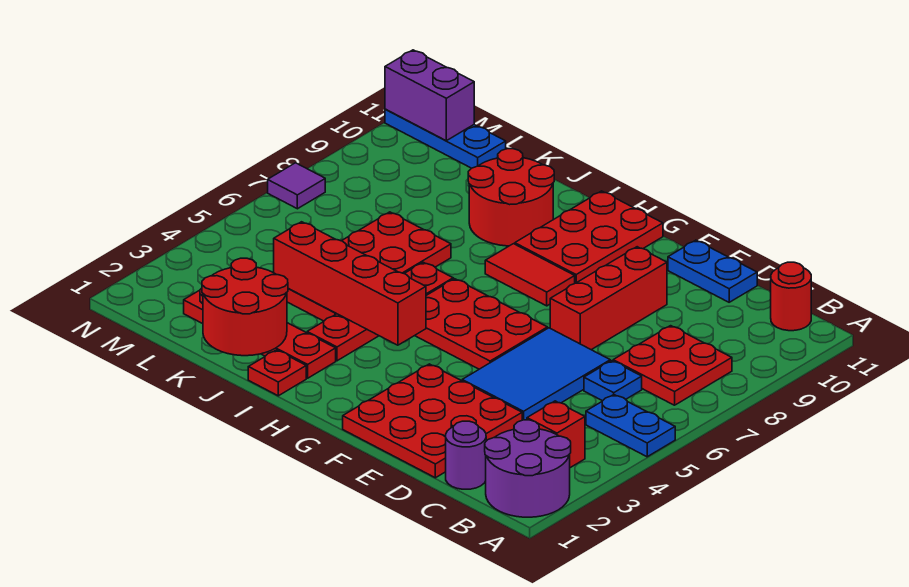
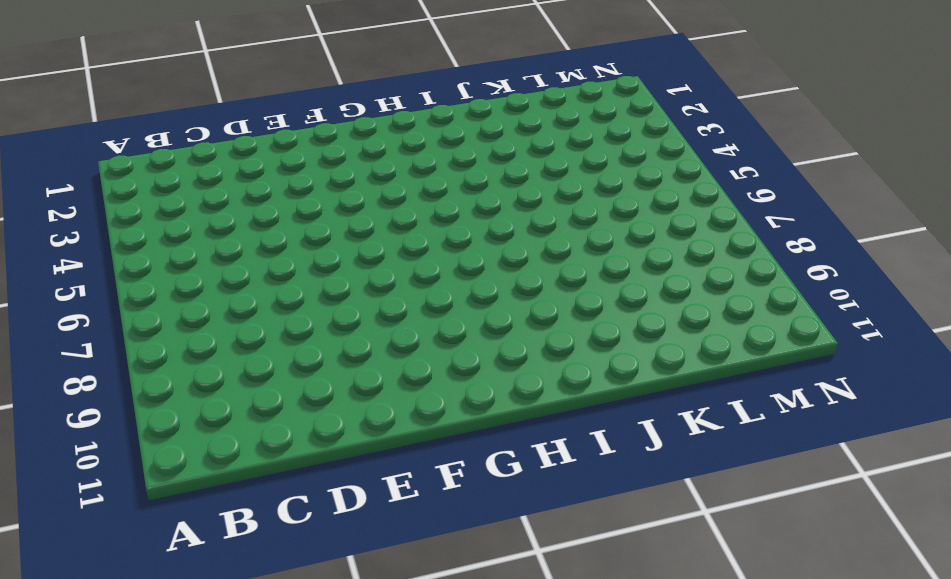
none -> purple 2x2 round brick [485,420,571,517]
none -> blue 1x2 plate [586,395,675,457]
none -> red 1x1 brick [527,401,585,468]

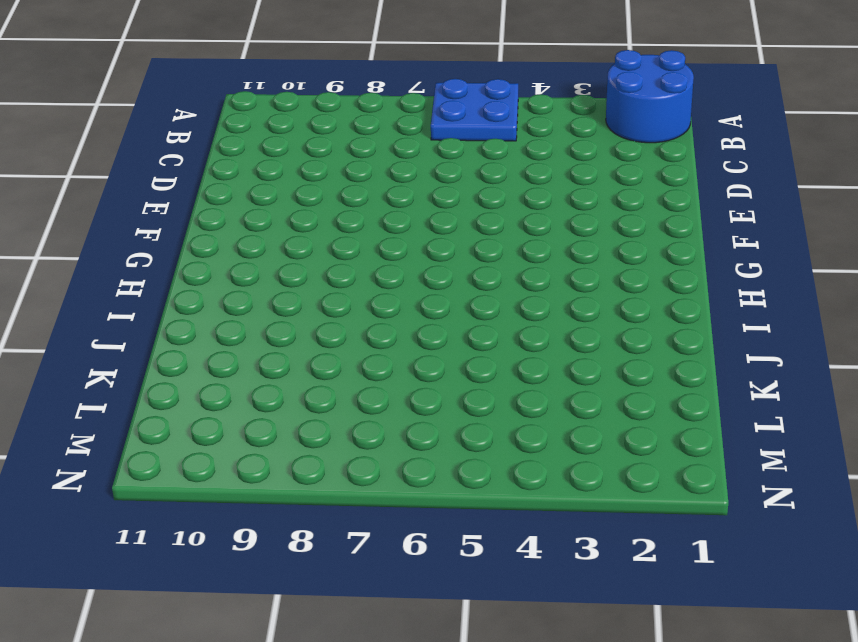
blue 2x2 round brick [606,50,694,143] -> purple 2x2 round brick [485,420,571,517]
blue 2x2 plate [431,79,518,141] -> blue 1x2 plate [586,395,675,457]
none -> red 1x1 brick [527,401,585,468]
none -> red 2x2 plate [613,326,732,405]
none -> red 1x1 round brick [771,262,811,331]

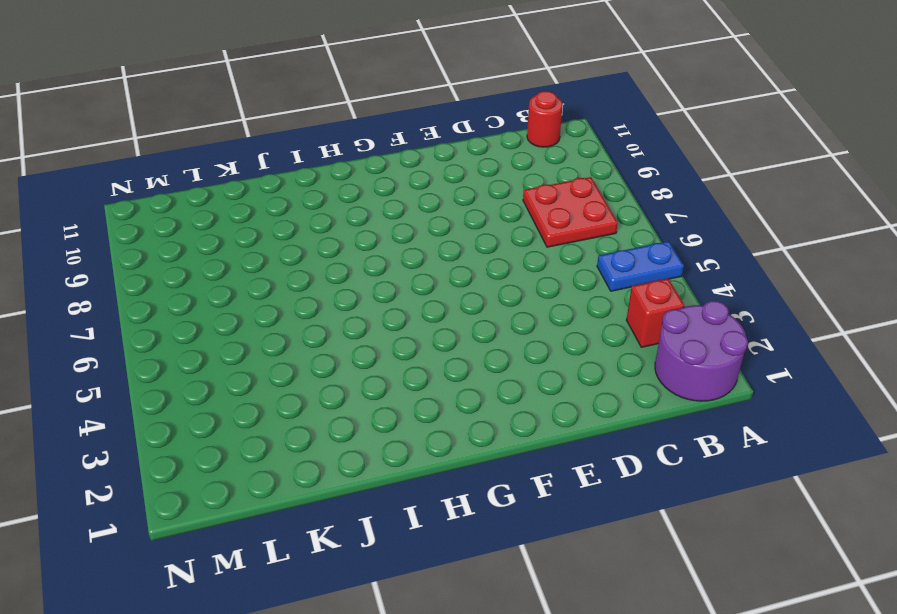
none -> purple 1x1 round brick [446,421,486,489]
none -> blue 1x1 plate [584,361,642,401]
none -> red 3x3 plate [343,364,522,478]

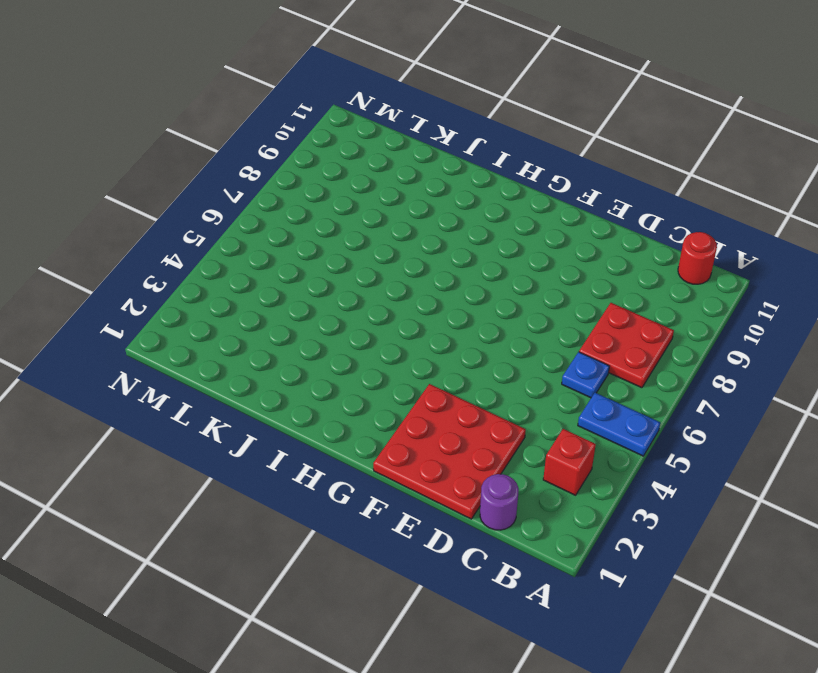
none -> purple 2x2 round brick [485,420,571,517]
none -> blue 2x3 tile [462,328,610,420]
none -> blue 1x2 plate [668,240,757,302]

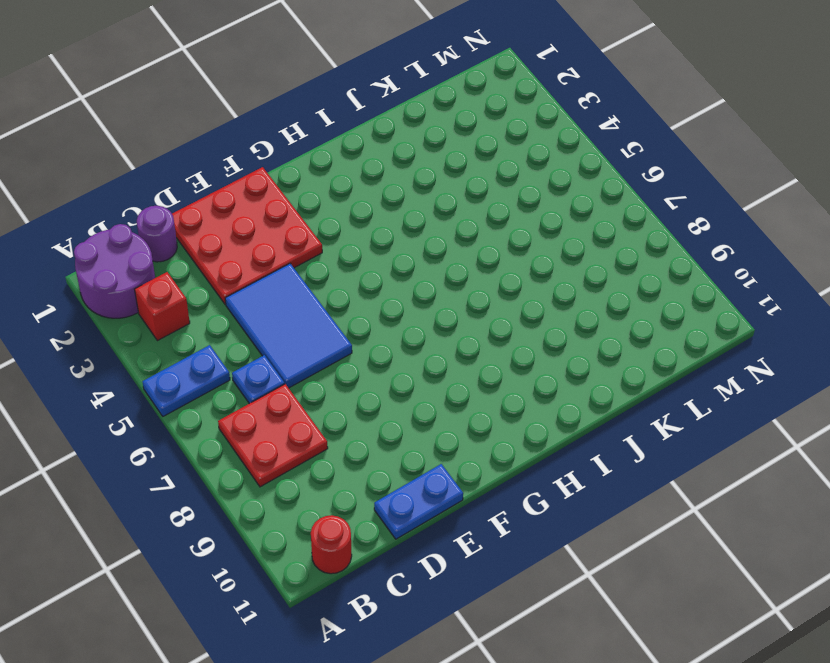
none -> red 1x3 brick [550,247,667,350]
none -> red 2x3 plate [415,279,547,369]
none -> red 1x2 tile [485,244,575,306]

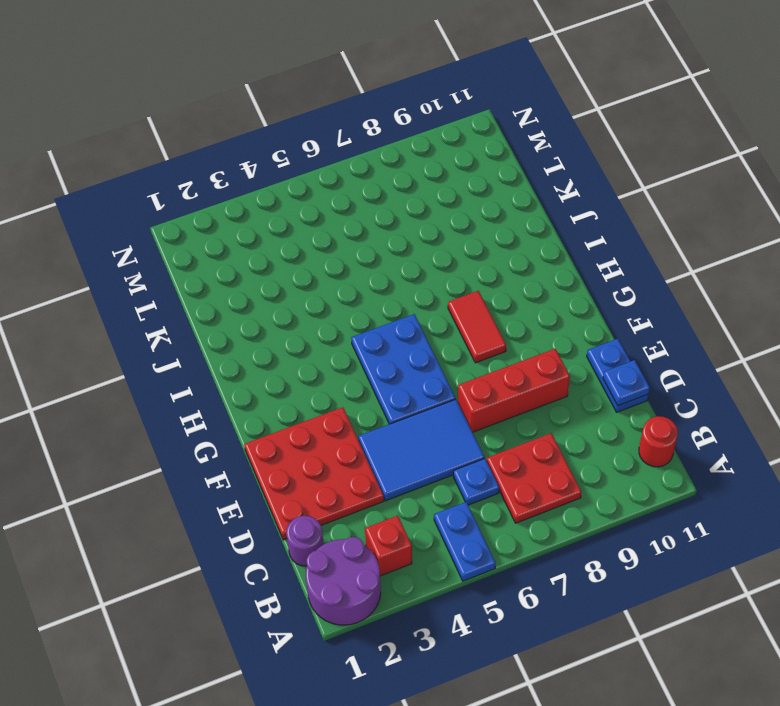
blue 1x1 plate [603,360,650,406] -> none
blue 2x3 plate [351,314,456,424] -> red 2x3 plate [415,279,547,369]
none -> red 2x3 plate [515,191,663,283]
none -> red 1x1 plate [248,350,306,396]
none -> red 1x4 plate [184,288,336,378]

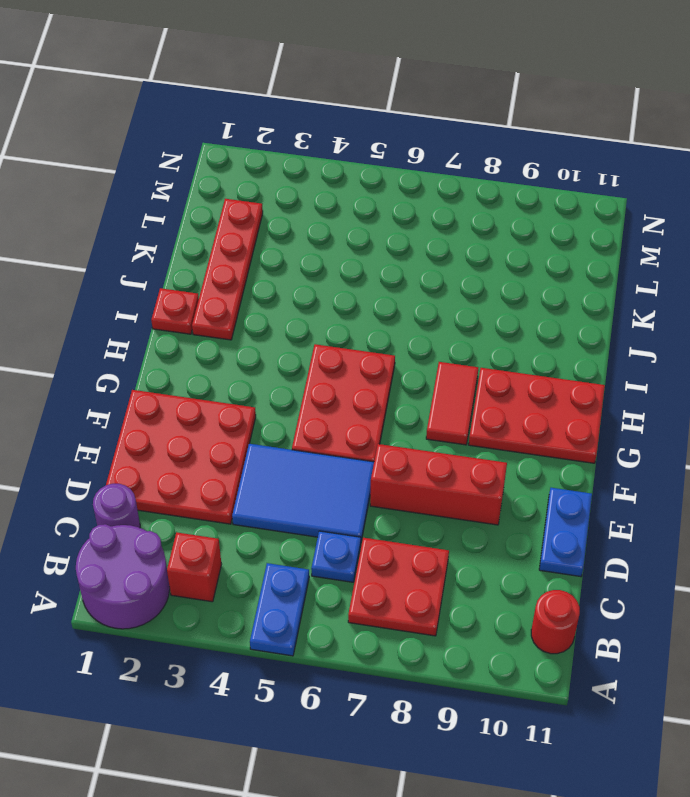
none -> red 1x4 plate [307,262,453,361]
none -> red 2x2 round brick [468,149,554,246]
none -> red 2x4 plate [287,212,451,321]

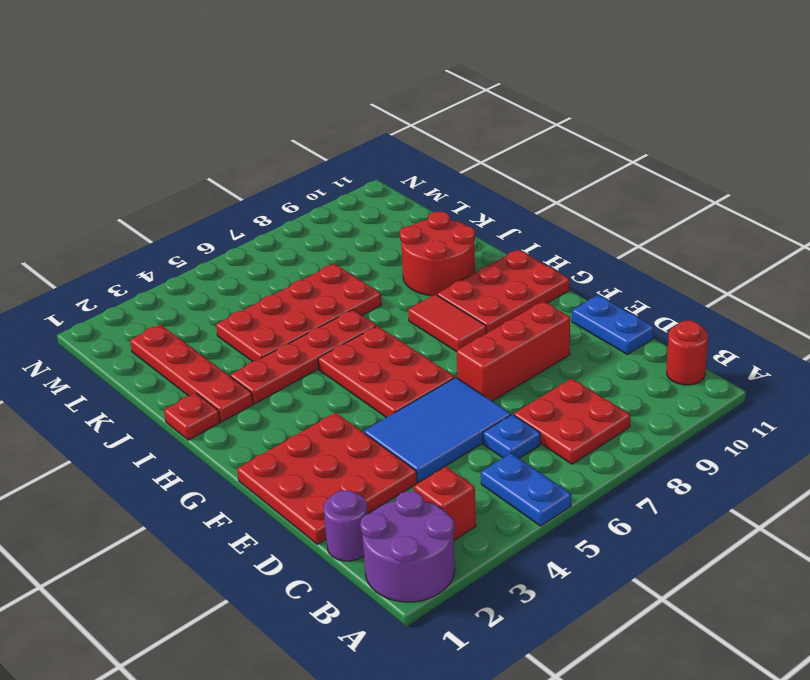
none -> blue 1x3 plate [385,109,506,168]
none -> purple 1x1 tile [268,163,325,209]
none -> red 1x4 brick [274,222,426,345]

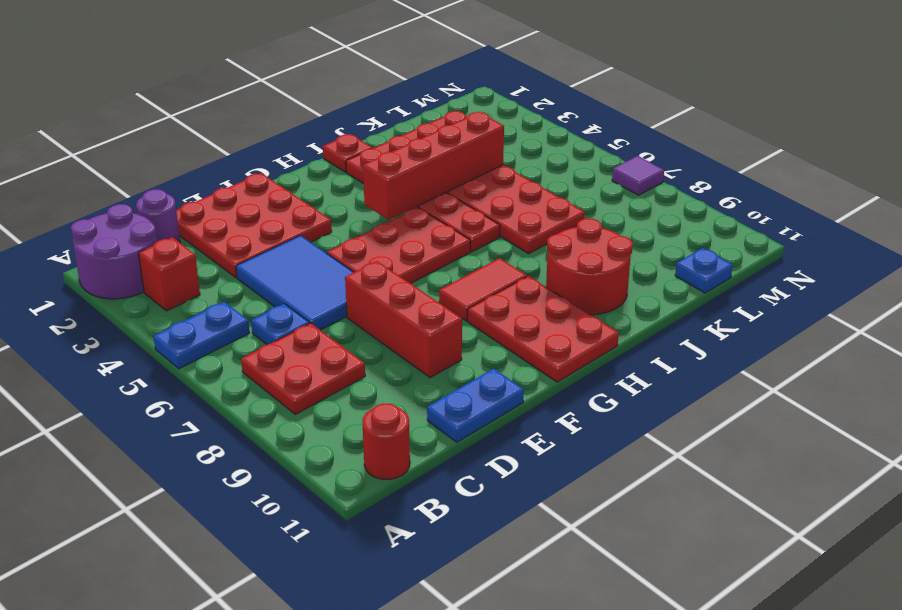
blue 1x1 plate [675,248,733,293] -> blue 1x3 plate [385,109,506,168]
none -> red 2x2 round brick [202,258,288,356]
none -> purple 1x2 brick [385,50,474,141]

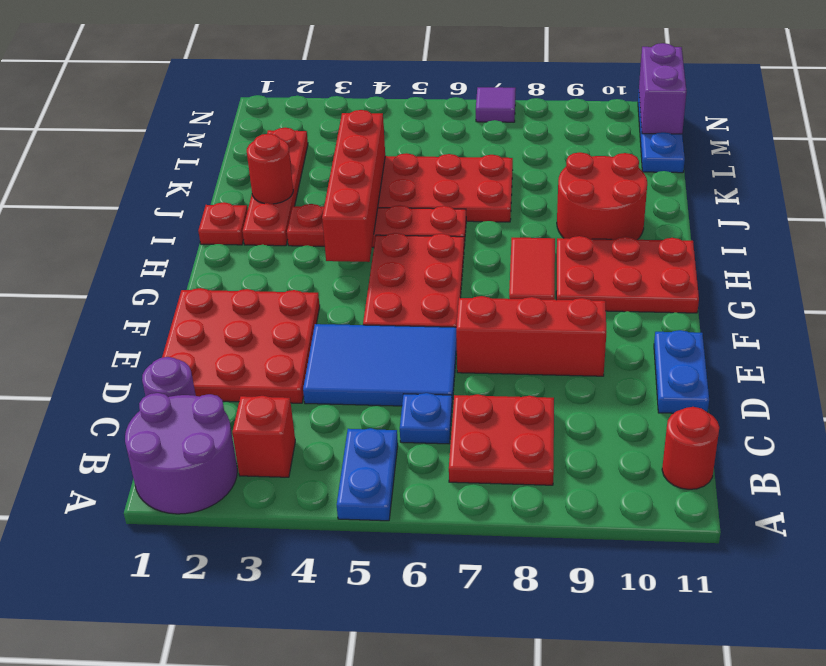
red 1x1 round brick [247,134,293,204] -> red 2x2 round brick [202,258,288,356]

